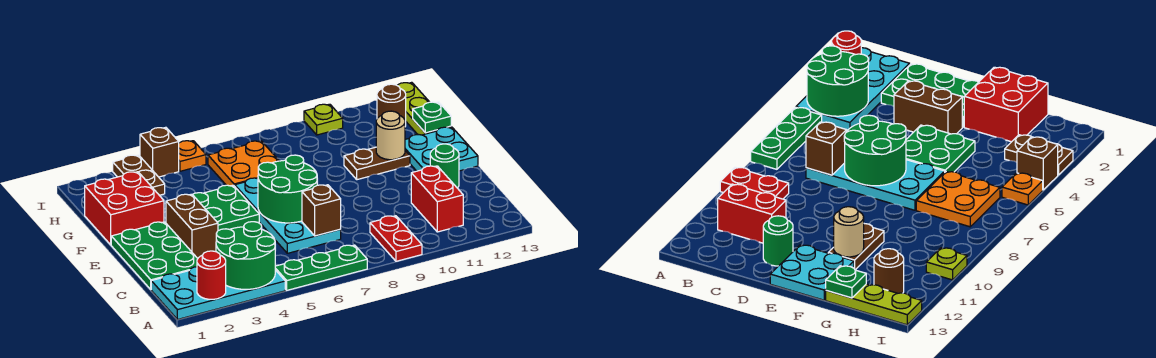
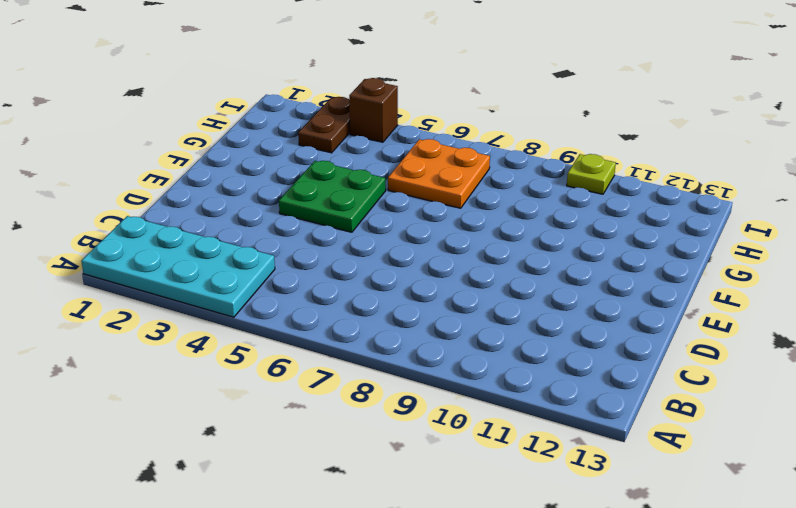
none -> green 1x3 plate [275,245,367,290]
none -> red 1x2 plate [370,216,422,261]
none -> red 1x2 brick [411,166,463,232]

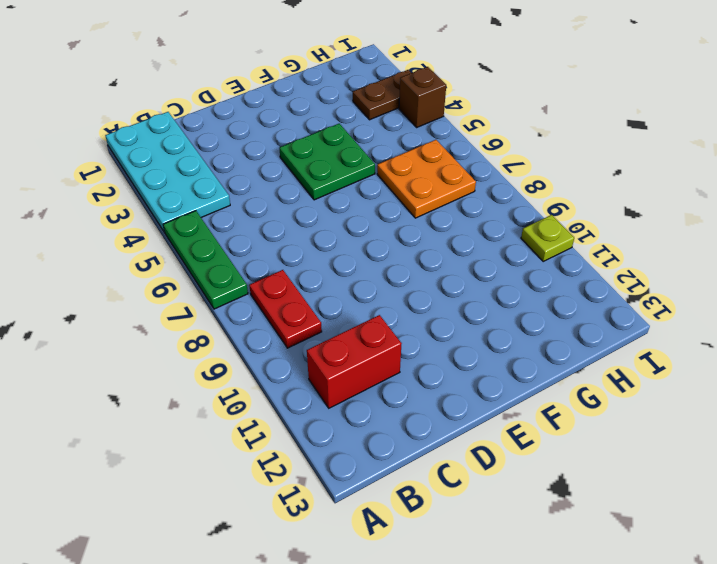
red 1x2 plate [249,270,322,348] -> red 1x2 plate turned to [370,216,422,261]
none -> green 2x3 plate [111,222,198,289]
none -> cyan 2x4 plate [235,178,341,253]
none -> brown 1x2 brick [166,194,218,258]

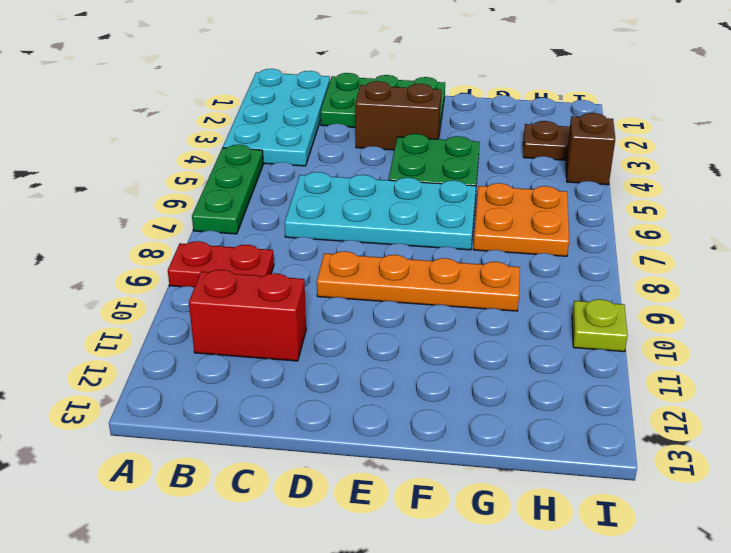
orange 1x4 plate [317,251,520,311] -> none
none -> green 1x1 round brick [430,144,459,188]
none -> cyan 2x2 plate [405,127,478,171]
none -> red 2x2 brick [85,172,164,245]

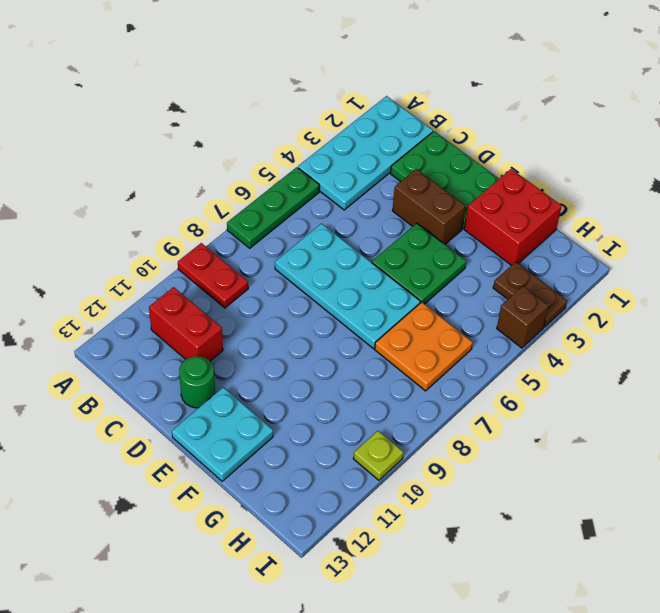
none -> brown 1x2 plate [344,147,410,180]
none -> lime 1x3 plate [397,82,451,135]
none -> brown 1x1 round brick [377,84,406,126]

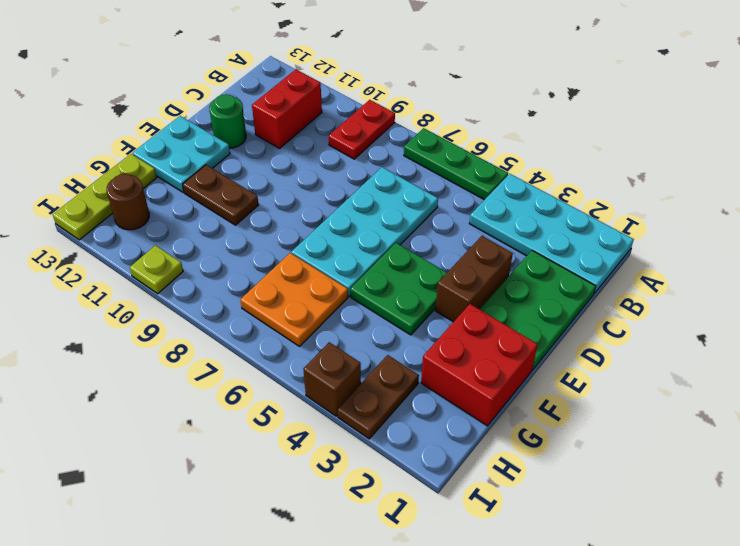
none -> orange 1x1 plate [179,141,206,171]
none -> red 1x1 round brick [197,251,226,299]
none -> green 2x2 round brick [216,222,275,289]

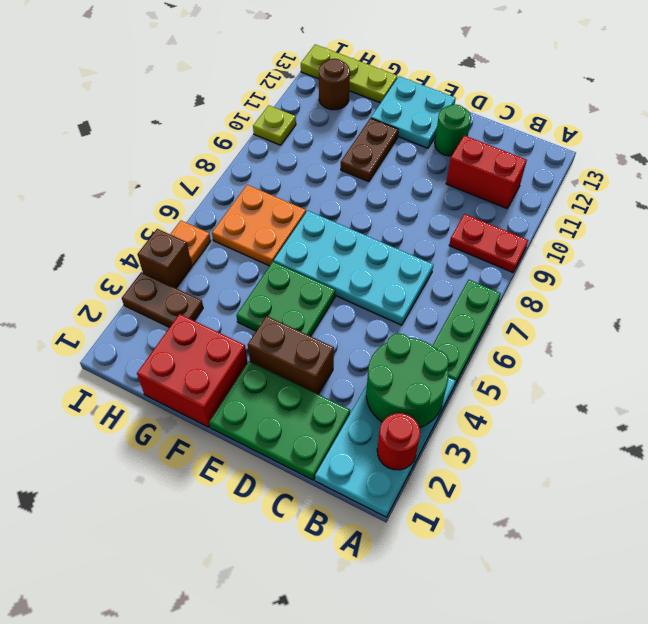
none -> brown 1x1 brick [302,185,341,236]
none -> green 2x2 round brick [258,155,317,223]
none -> tan 1x1 round brick [376,111,405,160]

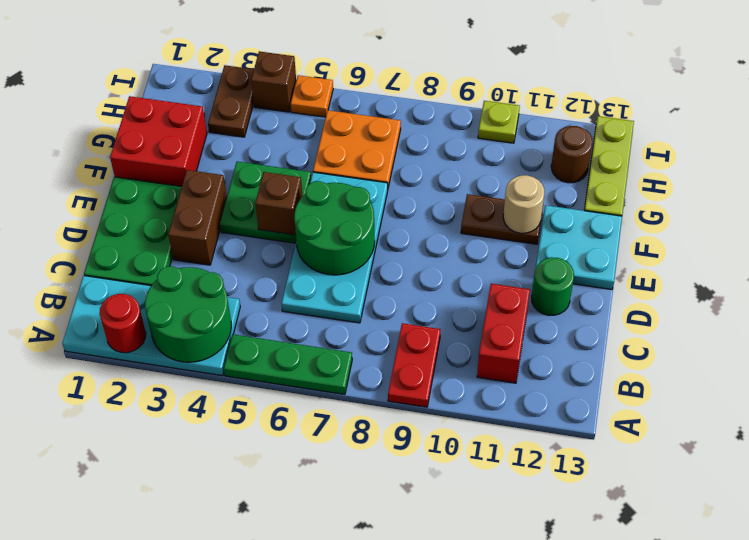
brown 1x1 brick [255,172,302,235] -> brown 1x1 brick moved to [302,185,341,236]
none -> green 1x1 plate [413,102,451,133]

